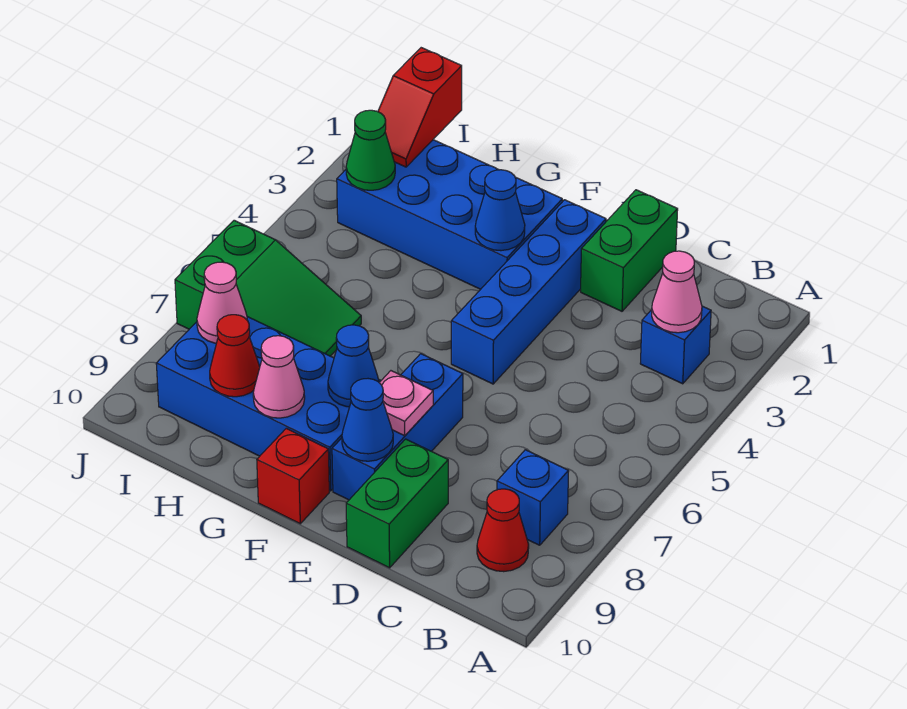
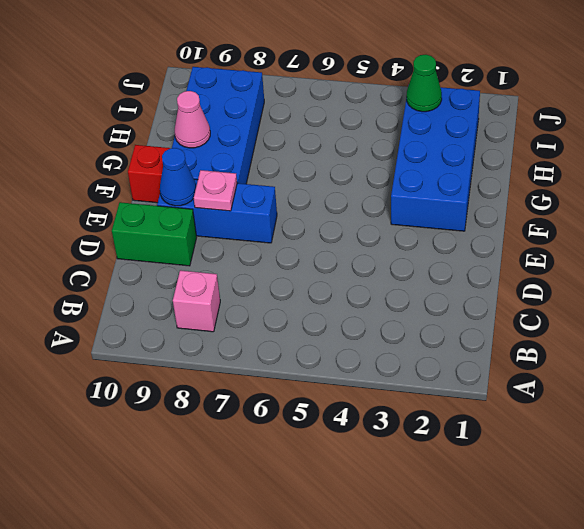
pink 1x1 brick [173,270,220,332] -> blue 1x1 brick [497,450,569,545]
none -> blue 1x1 brick [640,306,711,384]
none -> red 1x1 cone [477,489,529,572]
none -> green 1x2 brick [581,190,678,311]

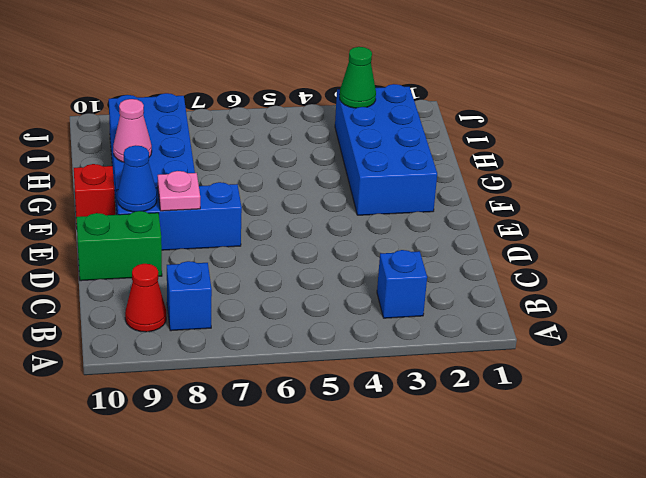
none -> green 1x2 brick [581,190,678,311]
none -> blue 1x4 brick [451,200,606,384]
none -> green 2x3 slope [175,220,361,356]

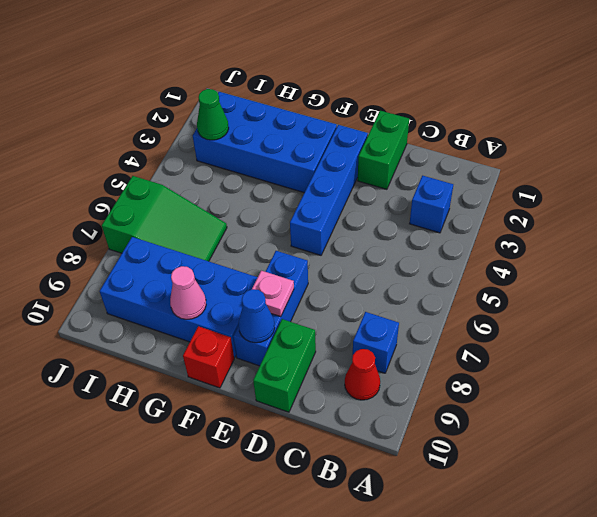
none -> pink 1x1 cone [652,251,702,333]
none -> blue 1x1 cone [475,170,525,251]
none -> blue 1x1 cone [328,325,379,407]

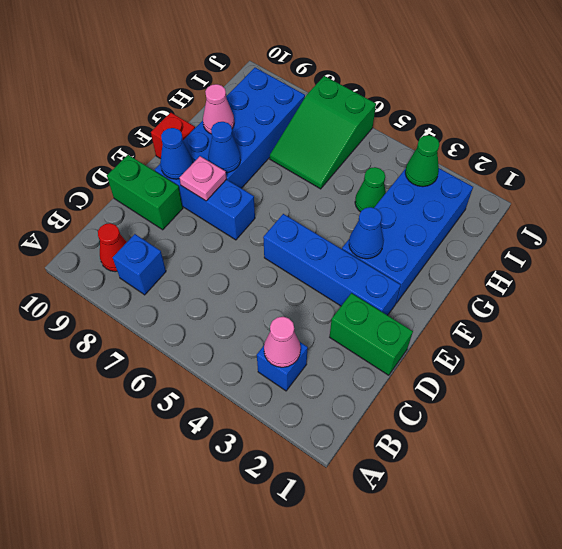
green 1x1 cone [355,167,386,212] -> none
none -> red 1x1 cone [210,315,260,397]
none -> red 1x2 slope [378,48,462,167]
none -> pink 1x1 cone [197,262,247,343]

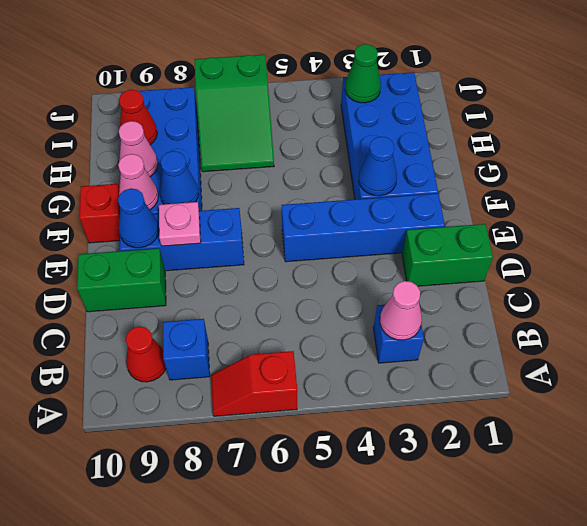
red 1x2 slope [211,351,297,416] -> red 1x2 slope moved to [378,48,462,167]
pink 1x1 cone [118,154,158,210] -> pink 1x1 cone moved to [197,262,247,343]

